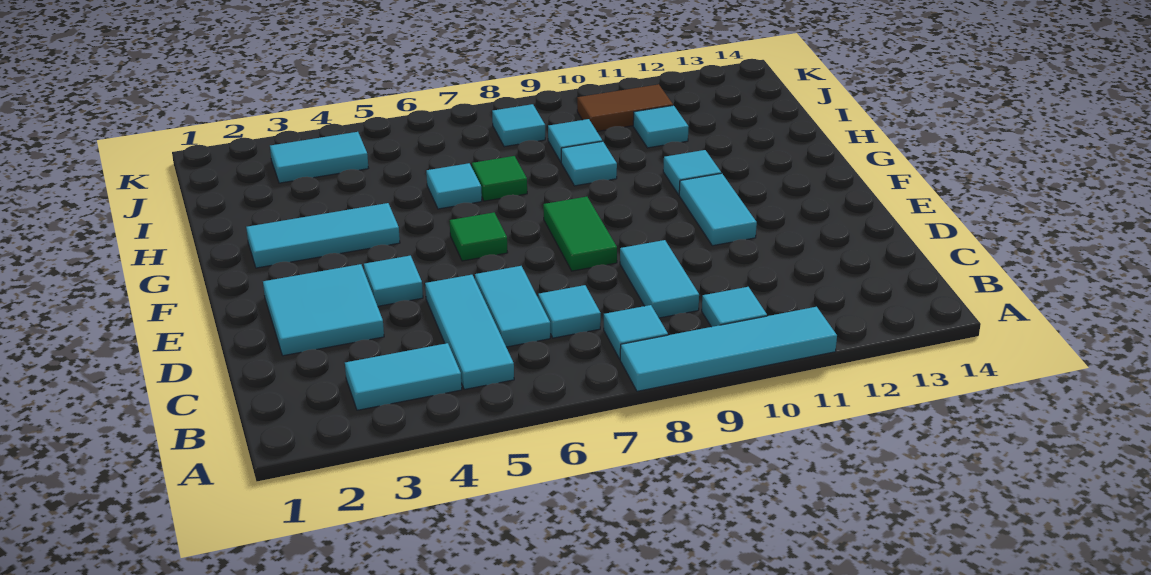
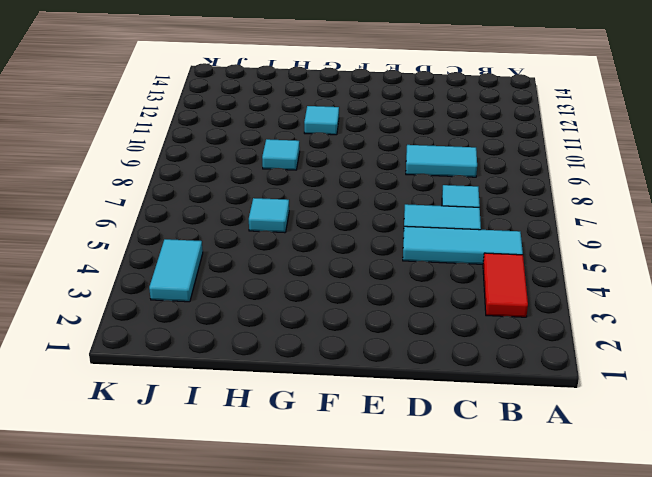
red 1x2 tile [483,253,528,317] -> cyan 1x2 tile [345,343,462,410]
none -> cyan 1x4 tile [620,307,837,391]
none -> cyan 1x1 tile [604,305,668,359]
none -> cyan 1x1 tile [702,287,767,327]

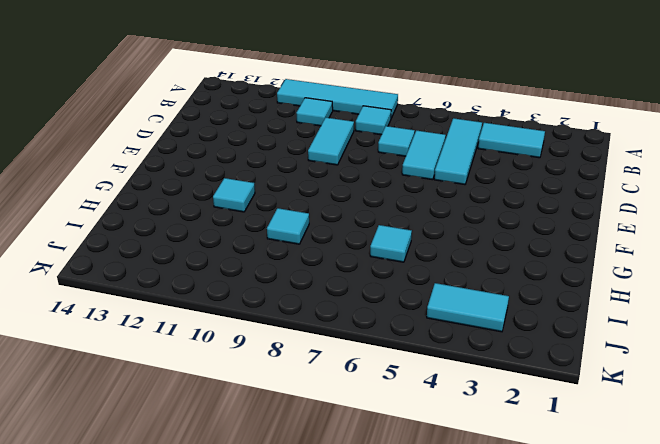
none -> cyan 2x2 tile [263,264,384,356]
none -> cyan 1x1 tile [364,256,423,306]
none -> green 1x2 tile [543,197,617,271]

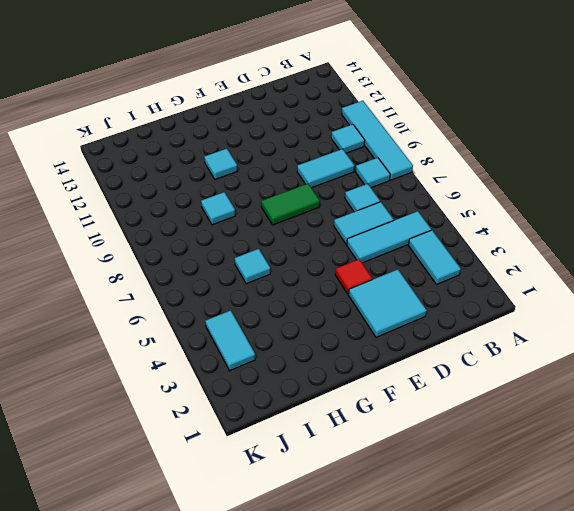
red 1x1 tile [335,259,372,294] -> cyan 1x1 tile [364,256,423,306]
none -> cyan 1x2 tile [679,173,757,246]
none -> green 1x1 tile [450,213,508,261]
none -> cyan 1x3 tile [246,203,400,268]

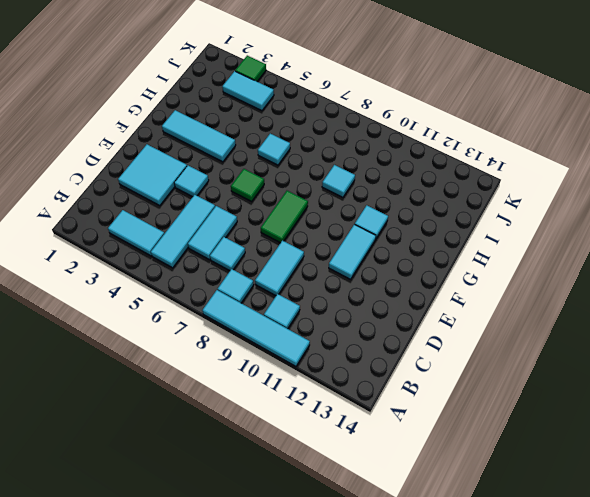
green 1x1 tile [235,56,266,81] -> green 1x1 tile moved to [472,156,527,201]
none -> cyan 1x1 tile [548,119,602,162]
none -> cyan 1x1 tile [633,105,689,148]
none -> cyan 1x1 tile [492,104,545,147]

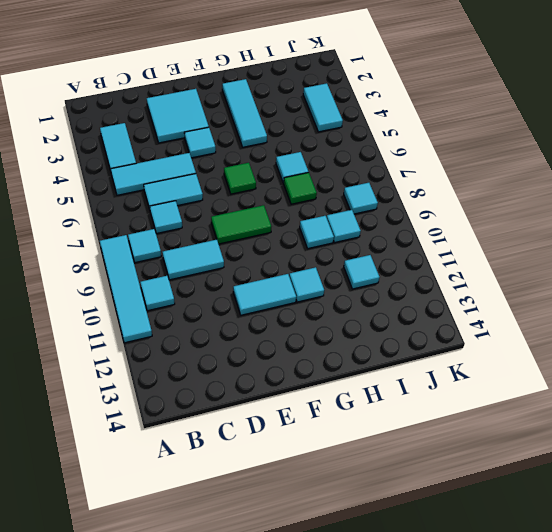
none -> brown 1x2 tile [577,84,673,131]

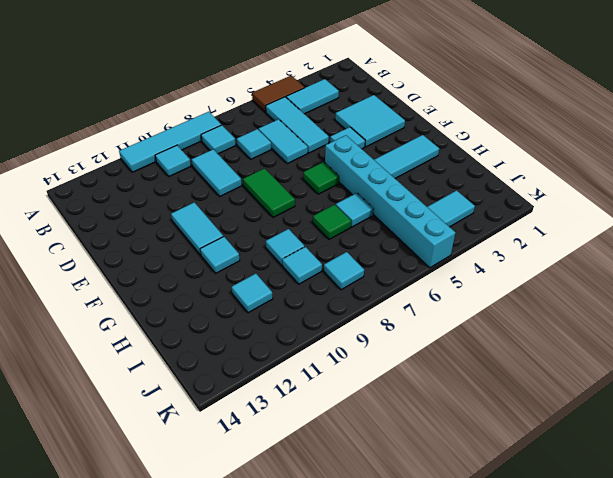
brown 1x2 tile [252,76,305,112] -> brown 1x2 tile moved to [577,84,673,131]
cyan 1x6 brick [325,135,455,268] -> none

